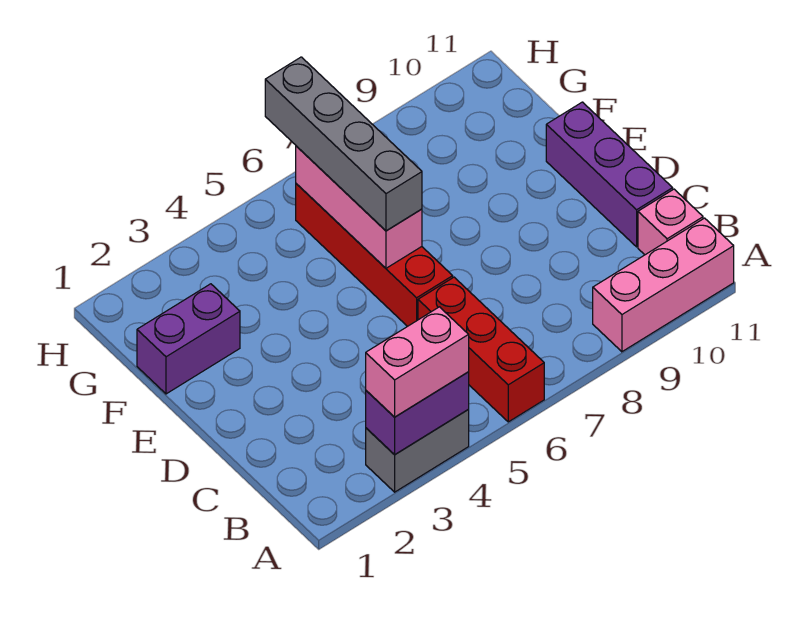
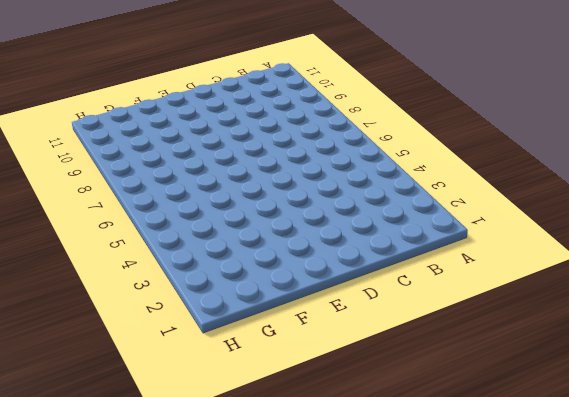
none -> grey 1x2 brick [366,410,469,492]
none -> red 1x3 brick [418,277,544,422]

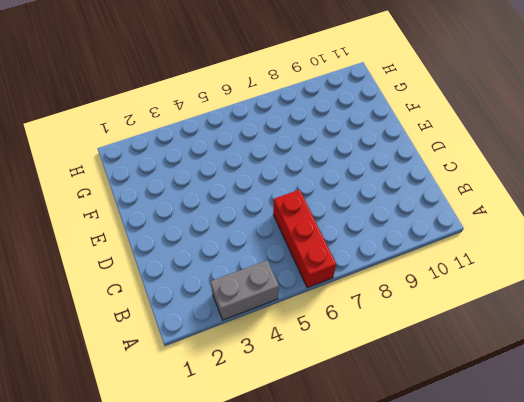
none -> pink 1x3 brick [593,218,734,352]
none -> pink 1x1 brick [638,189,703,255]

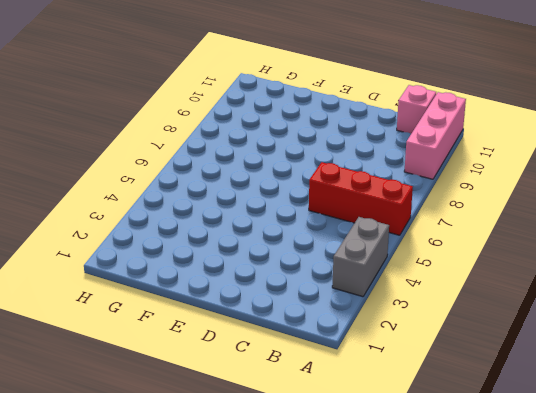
none -> purple 1x3 brick [546,102,673,247]
none -> red 1x4 brick [296,184,453,327]

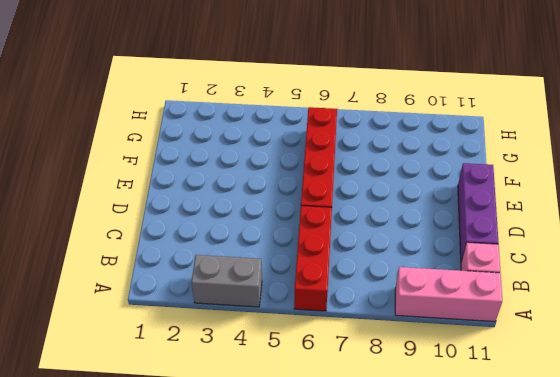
none -> purple 1x2 brick [137,284,240,394]
none -> purple 1x2 brick [366,372,469,455]

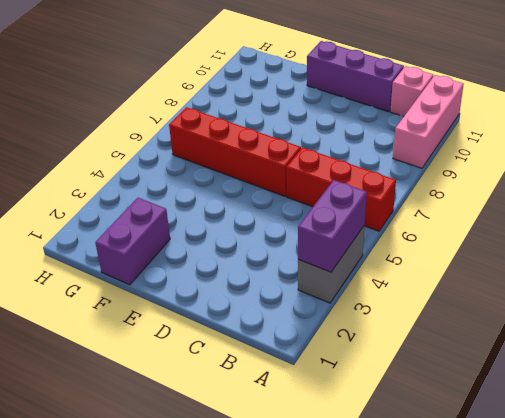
none -> pink 1x3 brick [296,146,422,268]
none -> pink 1x2 brick [366,307,469,417]

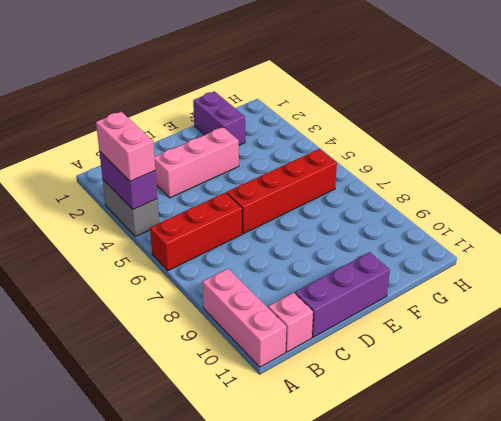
pink 1x3 brick [154,127,239,198] -> pink 1x3 brick moved to [296,146,422,268]
none -> grey 1x4 brick [265,57,422,231]

